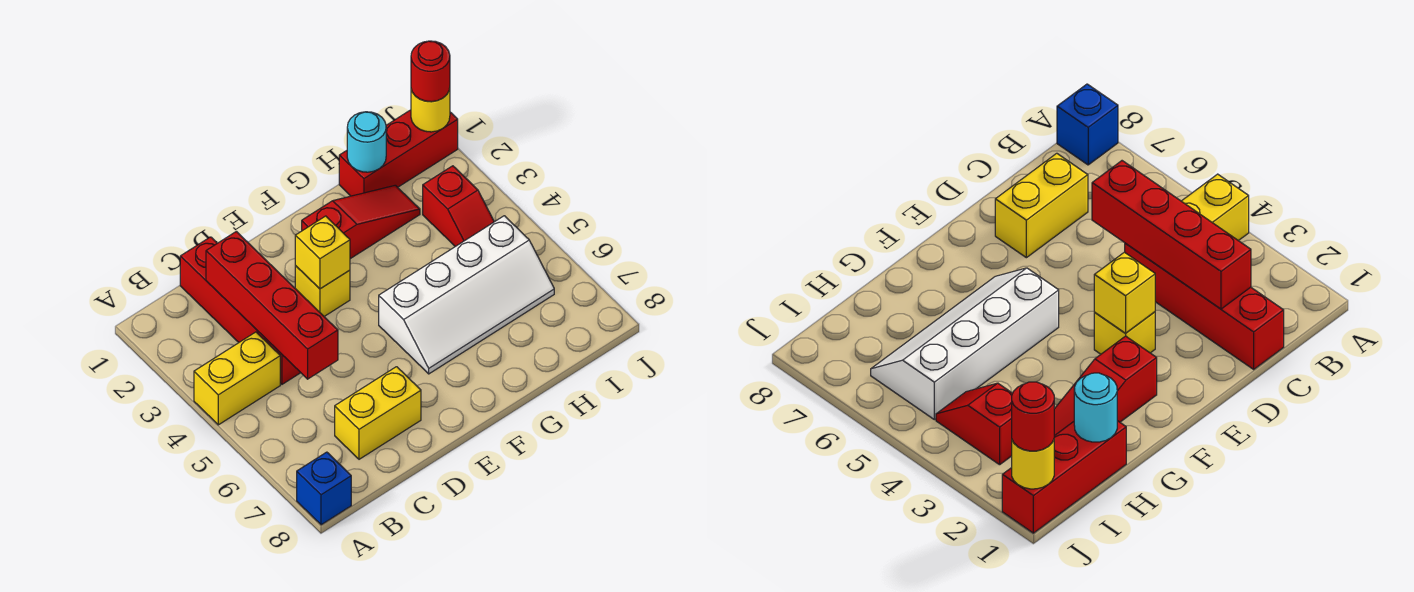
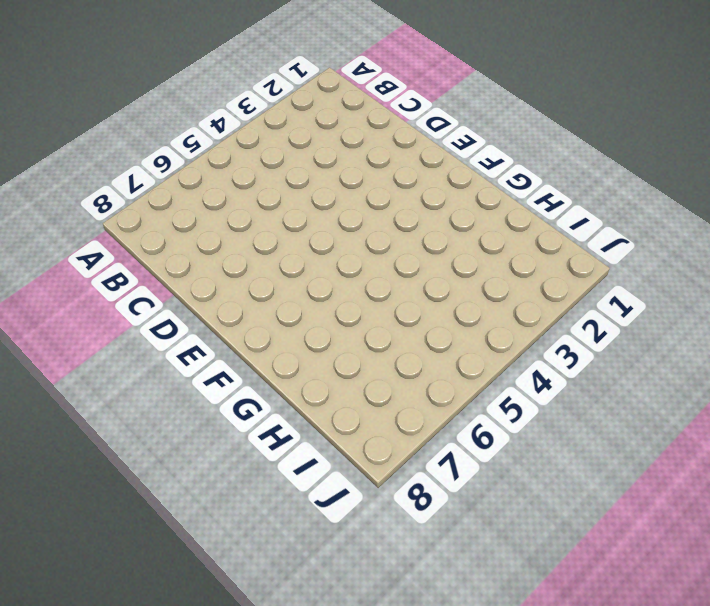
none -> yellow 1x2 brick [194,332,280,425]
none -> blue 1x1 brick [297,452,351,525]
none -> red 1x4 brick [180,237,301,384]

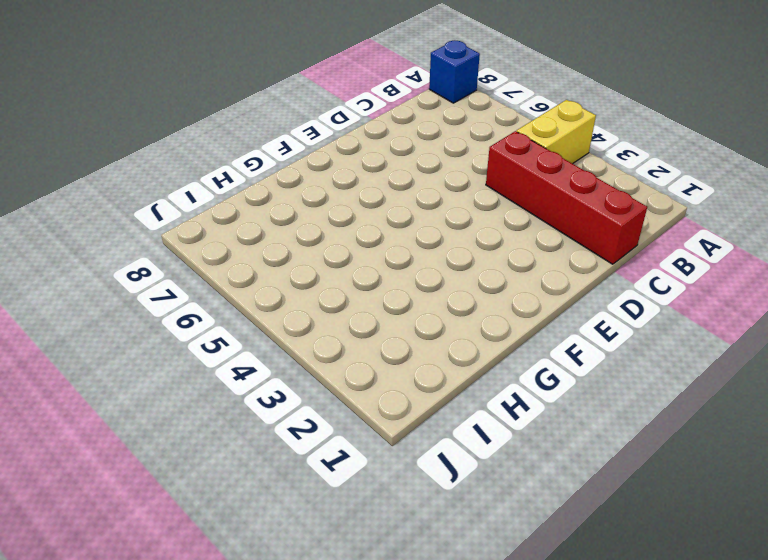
none -> yellow 1x2 brick [335,367,421,459]
none -> yellow 1x1 brick [295,266,350,316]
none -> red 1x3 slope [302,185,420,259]

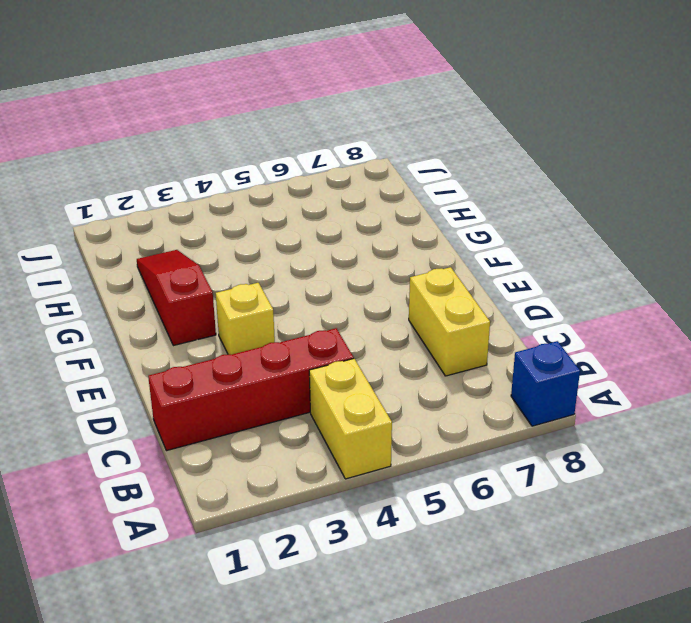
none -> white 2x4 slope [379,216,554,374]
none -> red 1x3 brick [339,110,458,196]
none -> red 1x2 slope [423,166,494,247]

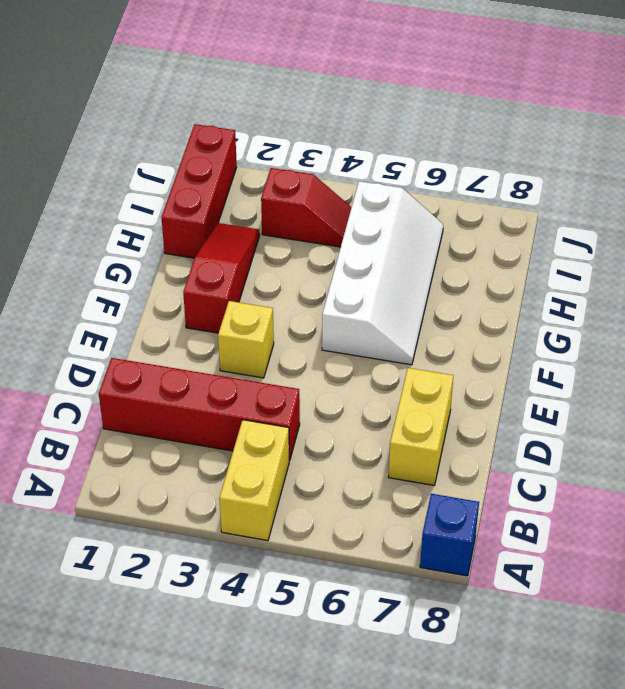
none -> red 1x4 brick [206,231,338,379]
none -> yellow 1x1 brick [295,216,350,289]
none -> cyan 1x1 round brick [347,112,386,172]

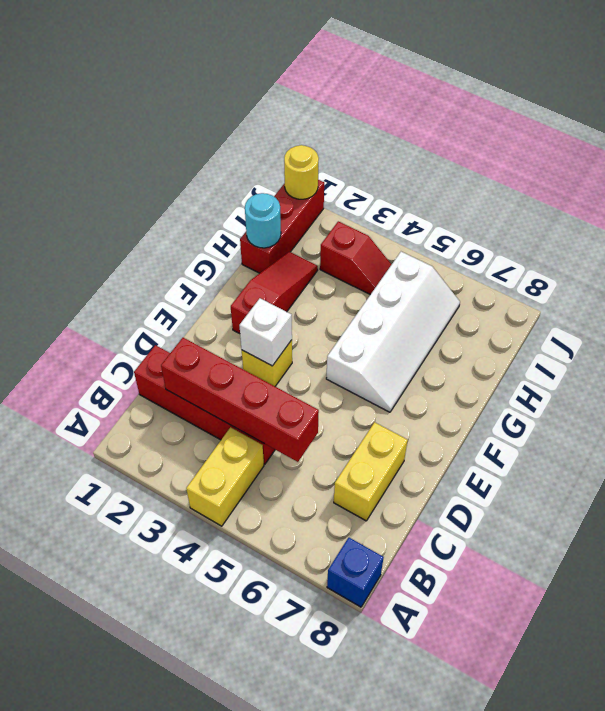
white 1x1 brick [239,298,292,366] -> yellow 1x1 brick [295,216,350,289]
none -> red 1x1 round brick [411,41,450,102]

